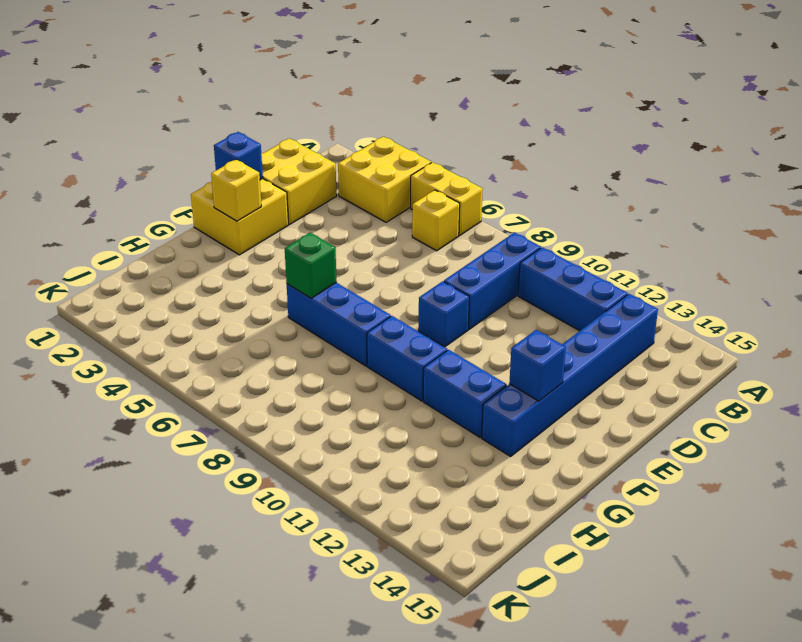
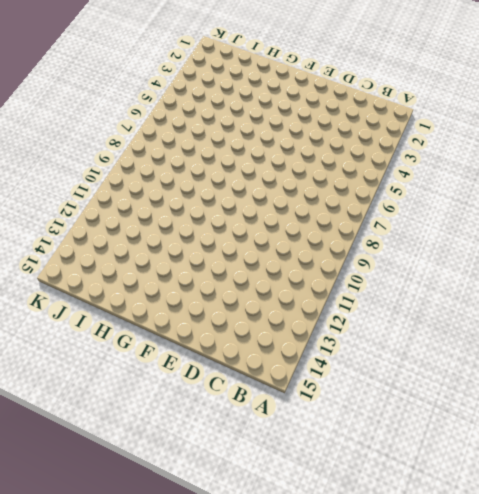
none -> yellow 2x2 brick [338,137,431,222]
none -> yellow 1x2 brick [411,162,483,235]
none -> yellow 1x1 brick [412,190,460,251]

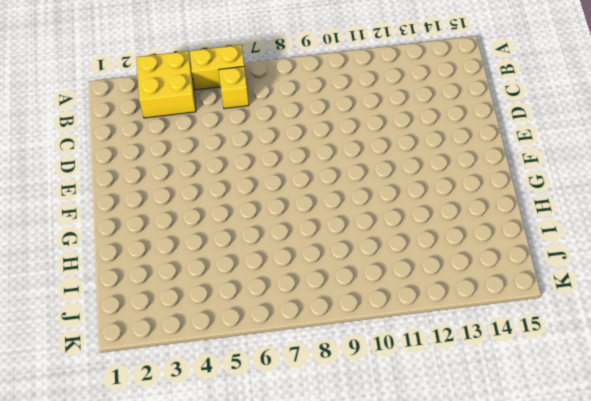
none -> blue 1x3 brick [444,233,541,329]
none -> blue 1x3 brick [518,247,628,331]
none -> blue 1x6 brick [482,294,658,456]

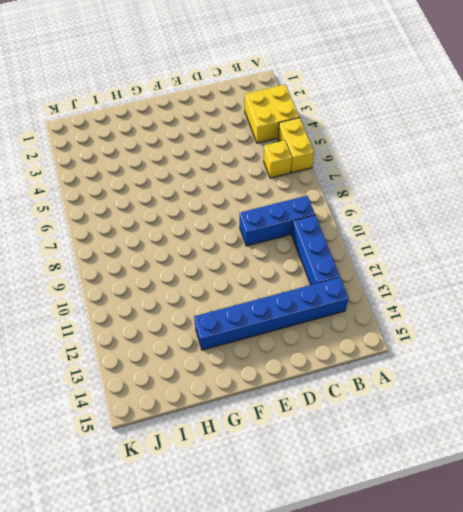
none -> yellow 2x2 brick [261,138,337,224]
none -> yellow 2x2 brick [191,179,288,255]
none -> blue 1x1 brick [419,281,469,347]

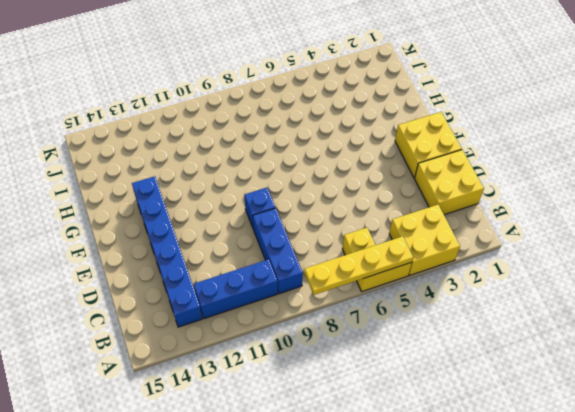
yellow 1x4 plate [304,236,413,295] -> none
none -> blue 1x3 brick [287,283,391,366]
none -> blue 1x2 brick [367,316,447,401]
none -> blue 1x2 brick [423,350,507,437]

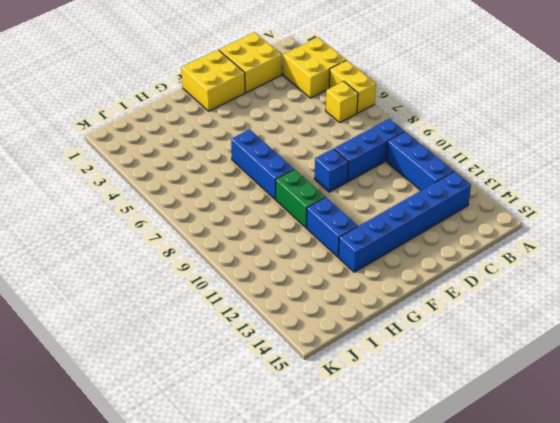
green 1x2 brick [276,169,325,228] -> blue 1x2 brick [367,316,447,401]
none -> blue 1x1 brick [214,132,263,180]
none -> yellow 1x1 brick [211,159,261,221]
none -> blue 1x1 brick [509,330,566,401]

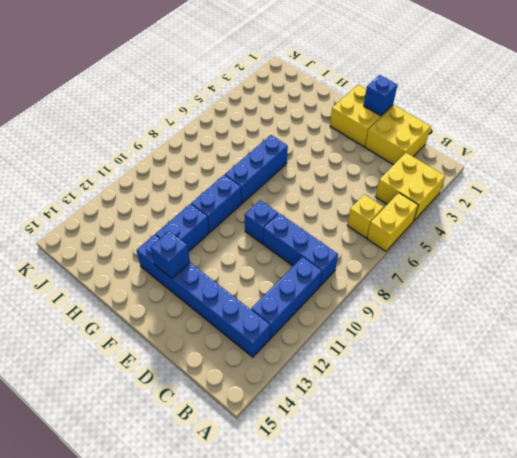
none -> yellow 1x1 brick [211,159,261,221]
none -> green 1x1 brick [285,233,337,298]

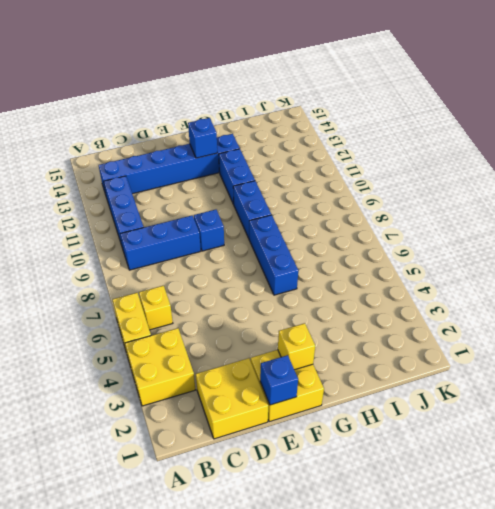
none -> green 1x1 brick [285,233,337,298]

